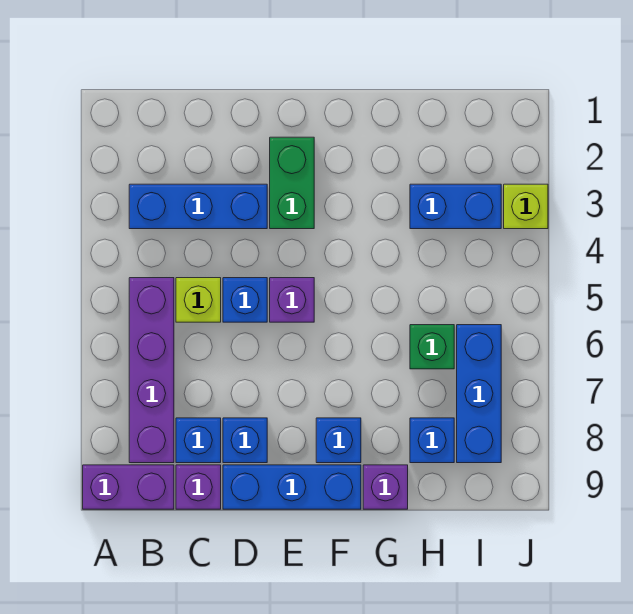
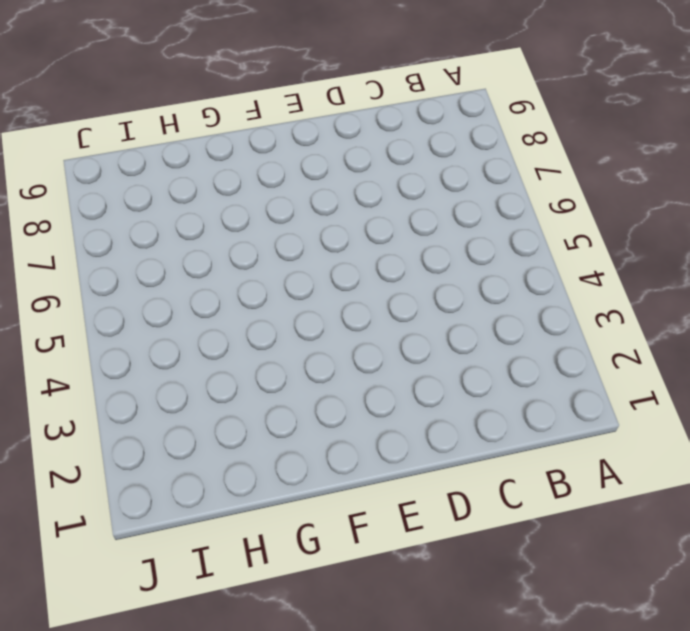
none -> purple 1x2 brick [83,465,174,509]
none -> blue 1x3 brick [129,184,267,229]
none -> purple 1x4 brick [129,278,174,463]

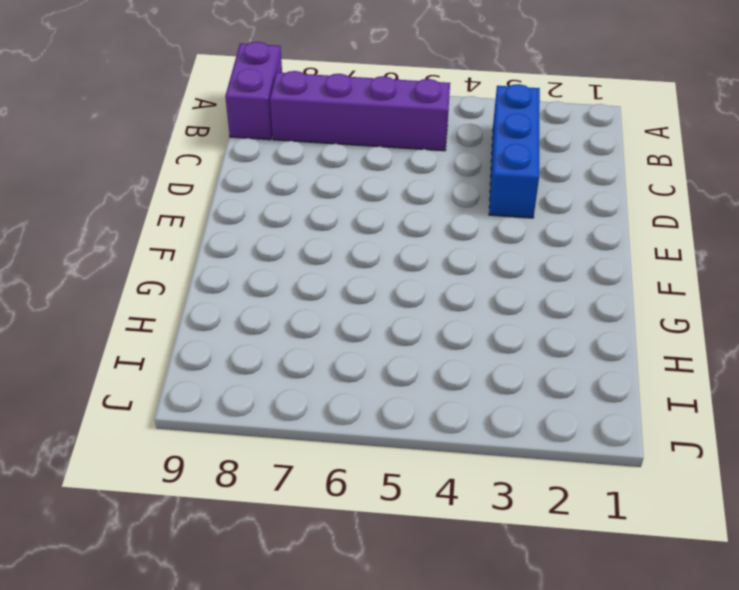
none -> lime 1x1 brick [176,278,221,322]
none -> blue 1x1 brick [176,418,221,463]
none -> purple 1x1 brick [176,465,221,509]

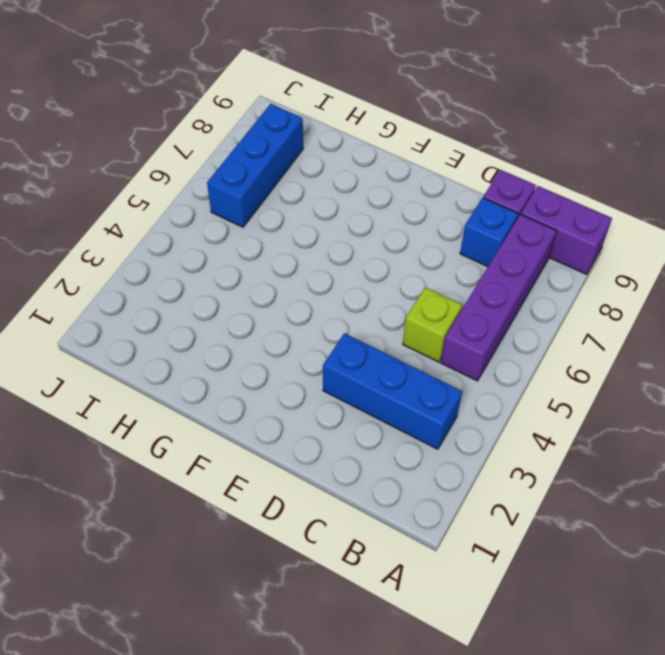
none -> blue 1x1 brick [223,278,267,322]
none -> blue 1x1 brick [223,418,267,463]
none -> blue 1x3 brick [223,465,361,509]

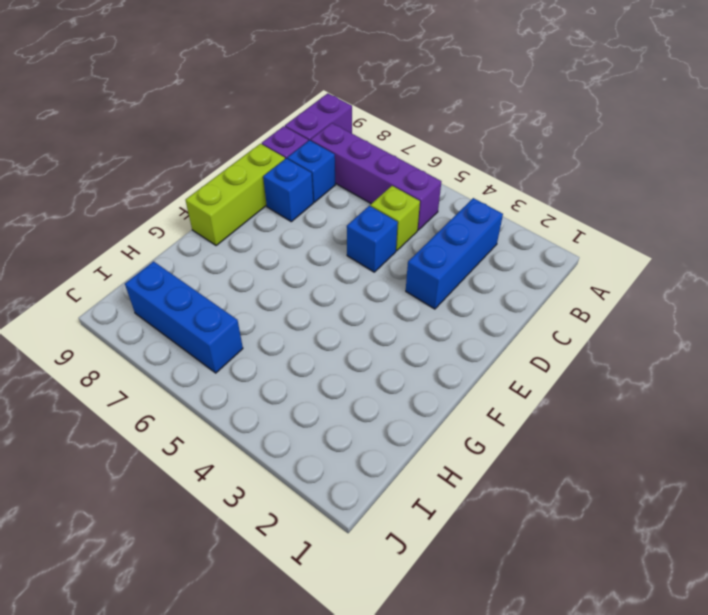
lime 1x3 brick [186,144,285,246] -> blue 1x3 brick [223,465,361,509]
none -> green 1x2 brick [270,137,314,229]
none -> purple 1x1 brick [270,278,314,322]
none -> blue 1x1 brick [316,418,361,463]

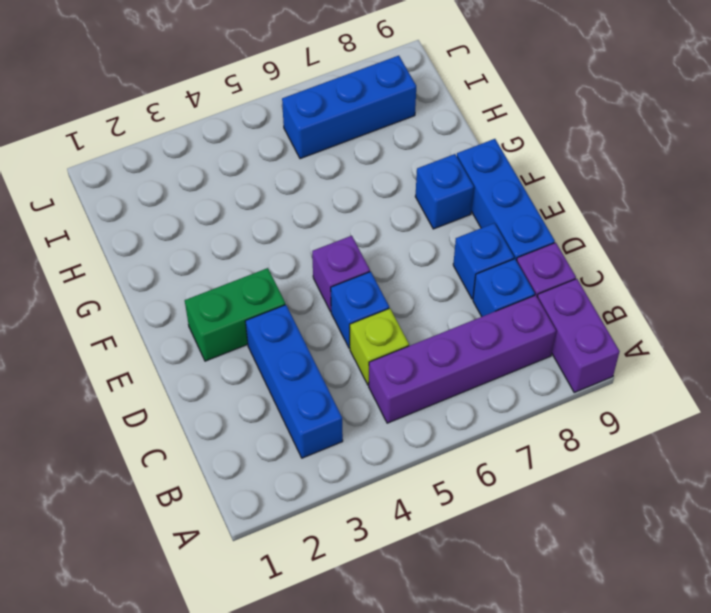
none -> purple 1x1 brick [363,465,408,509]
none -> blue 1x2 brick [410,184,501,229]
none -> green 1x1 brick [410,325,454,369]

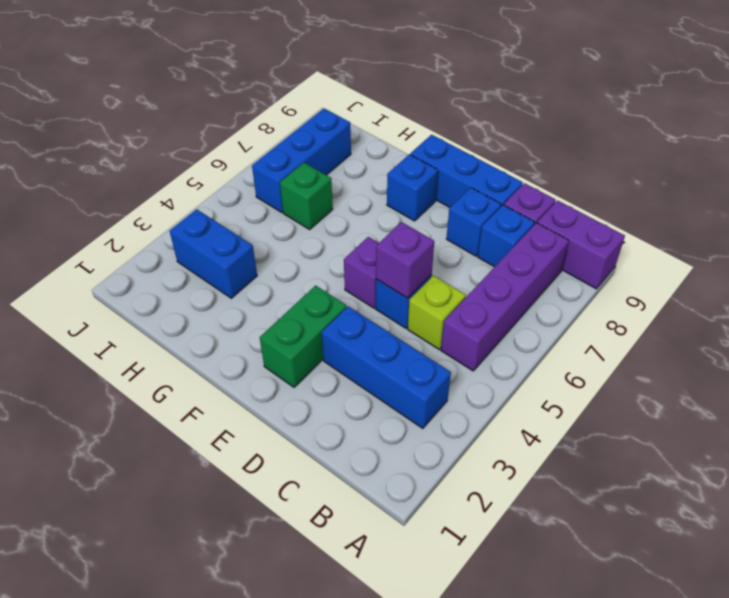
purple 1x1 brick [376,222,434,298] -> purple 1x1 brick moved to [363,465,408,509]
none -> blue 1x1 brick [410,418,454,463]
none -> lime 1x1 brick [504,184,548,229]

